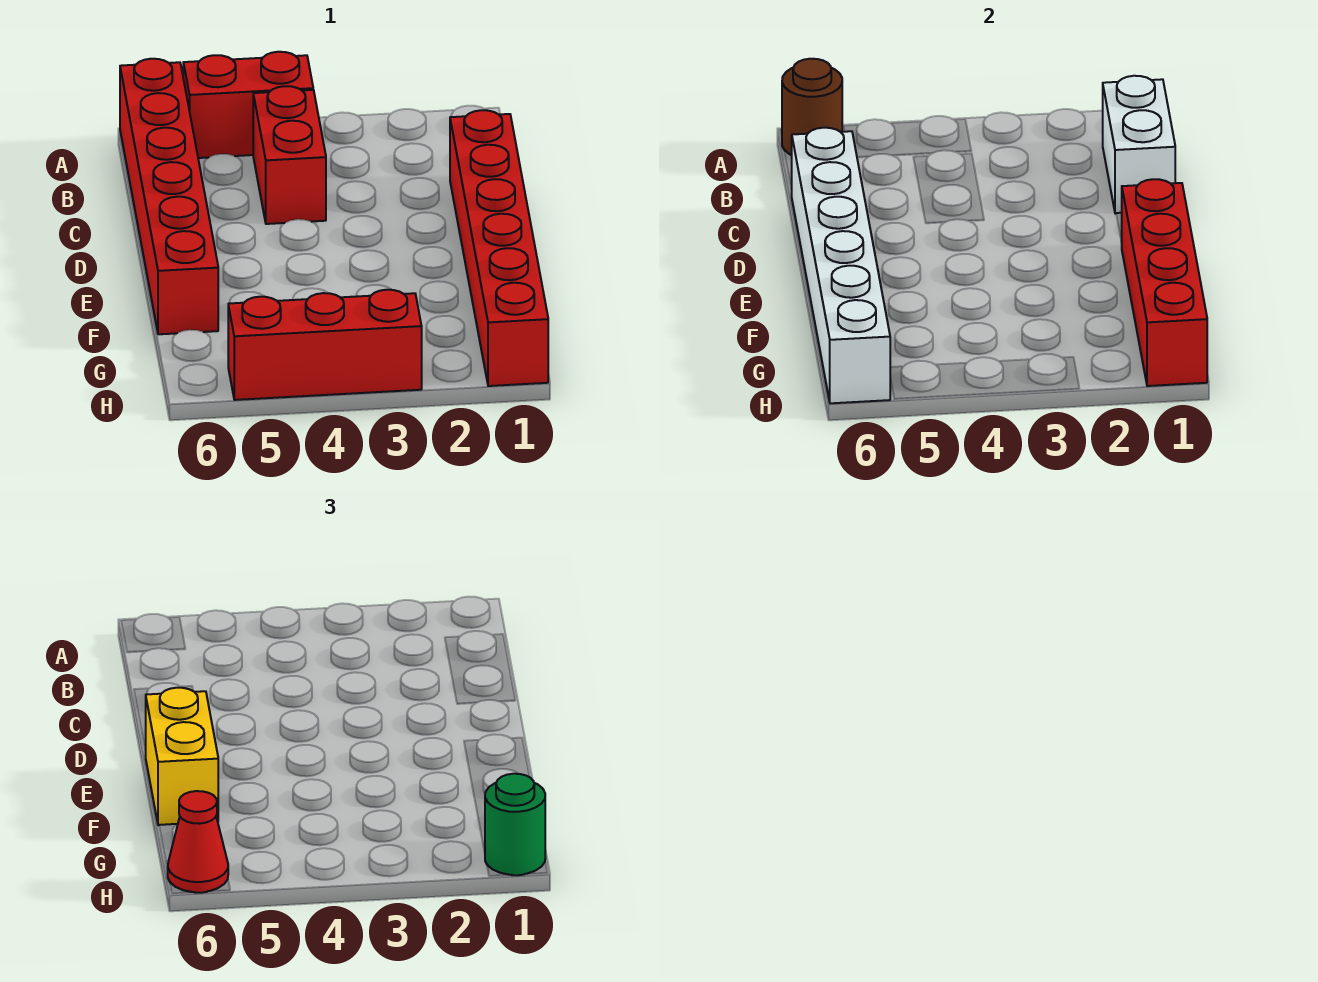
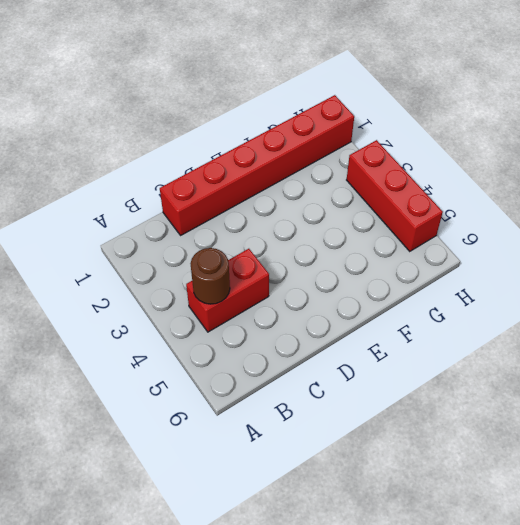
brown 1x1 round brick [190,248,230,304] -> brown 1x1 round brick moved to [782,59,842,155]
none -> red 1x2 brick [183,52,313,158]
none -> red 1x6 brick [120,59,218,334]
none -> white 1x2 brick [1103,76,1175,214]

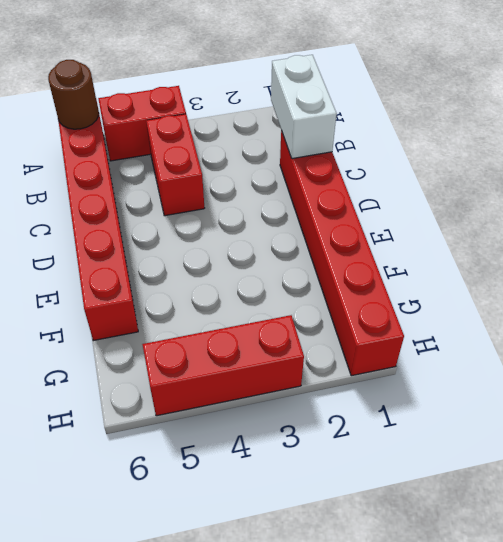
none -> white 1x6 brick [791,128,890,403]
none -> red 1x4 brick [1122,179,1207,386]
none -> yellow 1x2 brick [145,688,218,825]

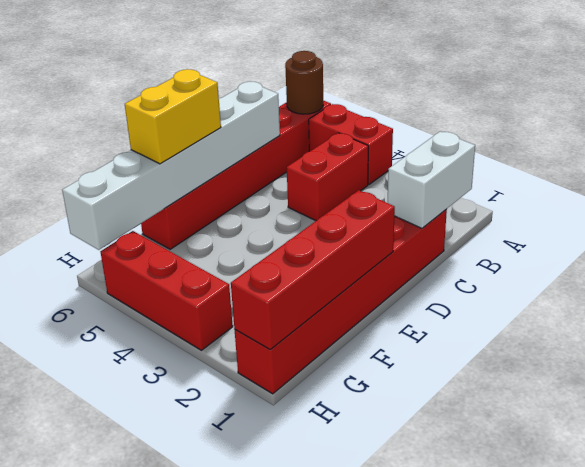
none -> green 1x1 round brick [485,774,545,875]
none -> red 1x1 cone [167,791,228,893]

